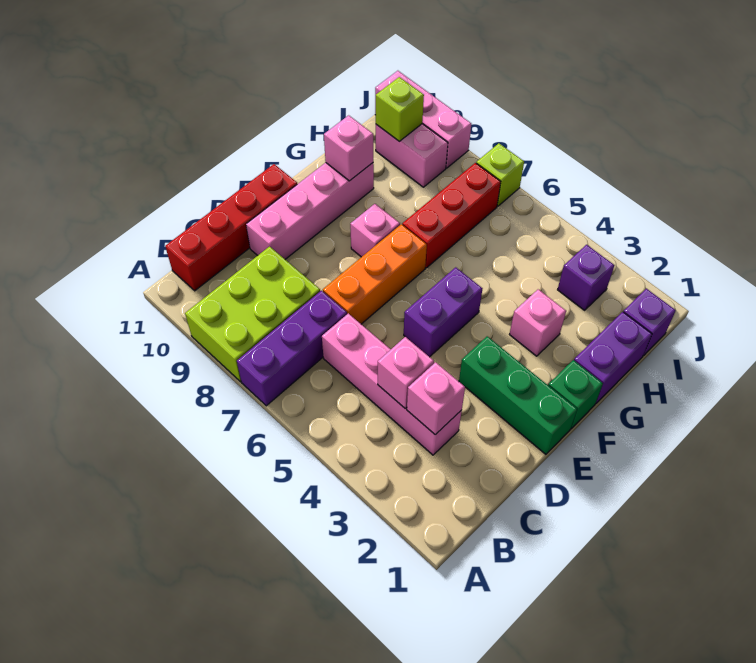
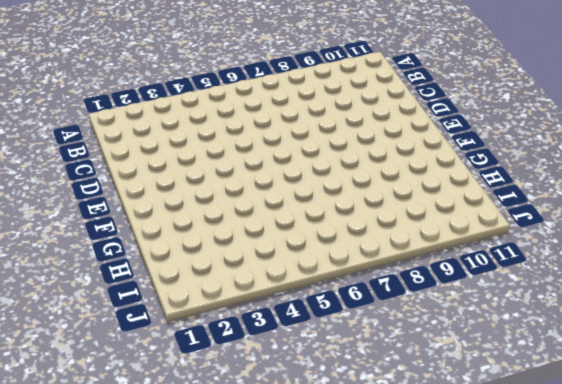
none -> purple 1x3 brick [237,291,347,406]
none -> lime 2x3 brick [185,247,320,382]
none -> red 1x4 brick [165,164,297,291]

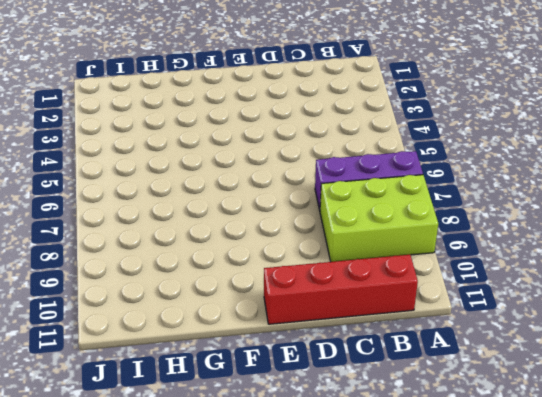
none -> pink 1x4 brick [322,313,462,455]
none -> orange 1x3 brick [323,224,427,324]
none -> pink 1x4 brick [246,163,374,259]

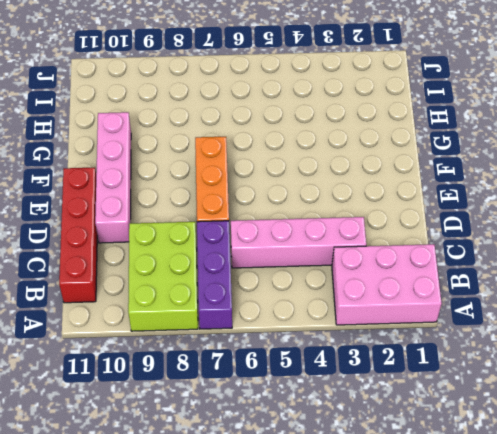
pink 2x3 brick [332,244,442,325] -> none
none -> green 1x3 brick [459,336,577,454]
none -> purple 1x2 brick [404,267,482,357]
none -> green 1x1 brick [548,360,603,429]

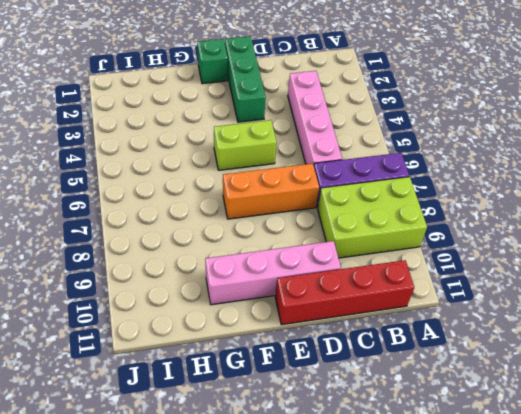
lime 1x2 brick [214,120,277,170] -> purple 1x2 brick [404,267,482,357]
none -> pink 1x1 brick [350,204,400,257]
none -> purple 1x2 brick [574,312,652,403]
none -> pink 1x1 brick [509,289,566,356]

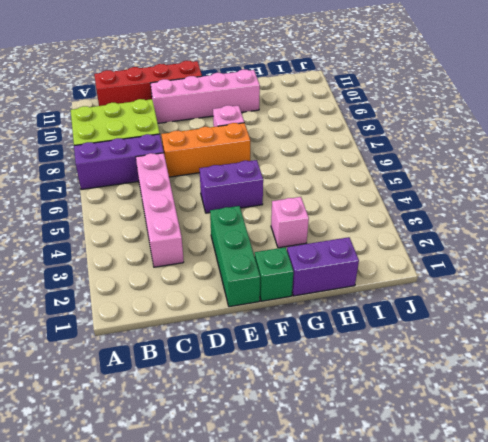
none -> red 1x3 brick [402,163,501,268]
none -> purple 1x1 brick [623,289,676,355]
none -> purple 1x1 brick [558,245,614,310]

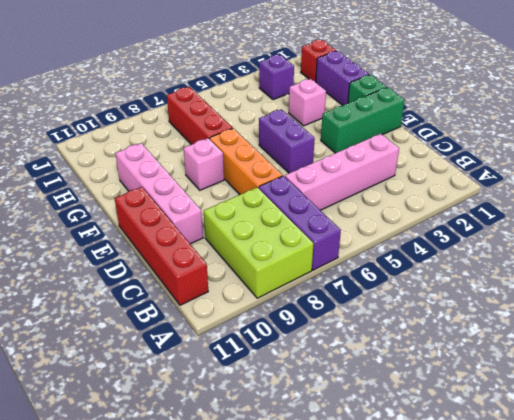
red 1x1 brick [301,40,336,82] -> purple 1x1 brick [623,289,676,355]
none -> pink 1x2 brick [376,124,448,187]
none -> lime 1x1 brick [476,143,524,206]
none -> pink 1x3 brick [375,71,471,168]

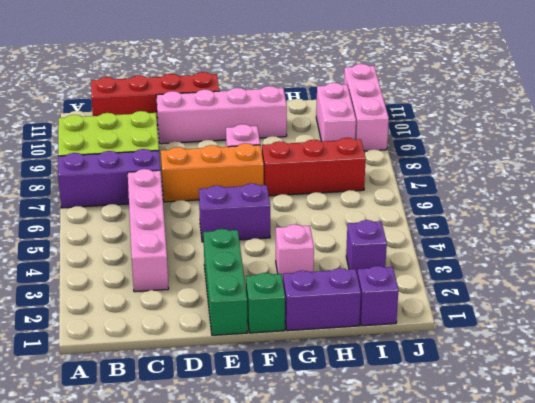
none -> lime 1x1 brick [476,143,524,206]
none -> pink 1x1 brick [407,362,465,435]
none -> pink 1x1 brick [378,337,434,408]

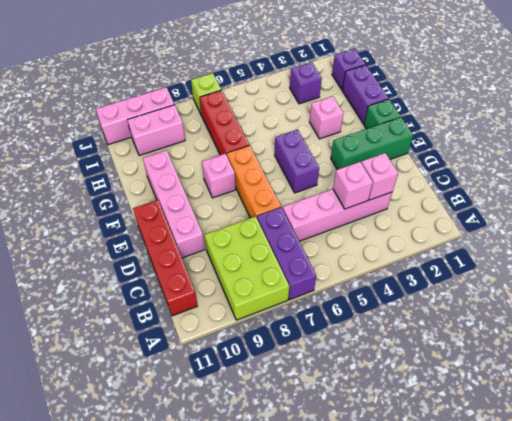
none -> pink 1x1 brick [324,115,373,181]
none -> lime 1x1 brick [376,77,424,141]

